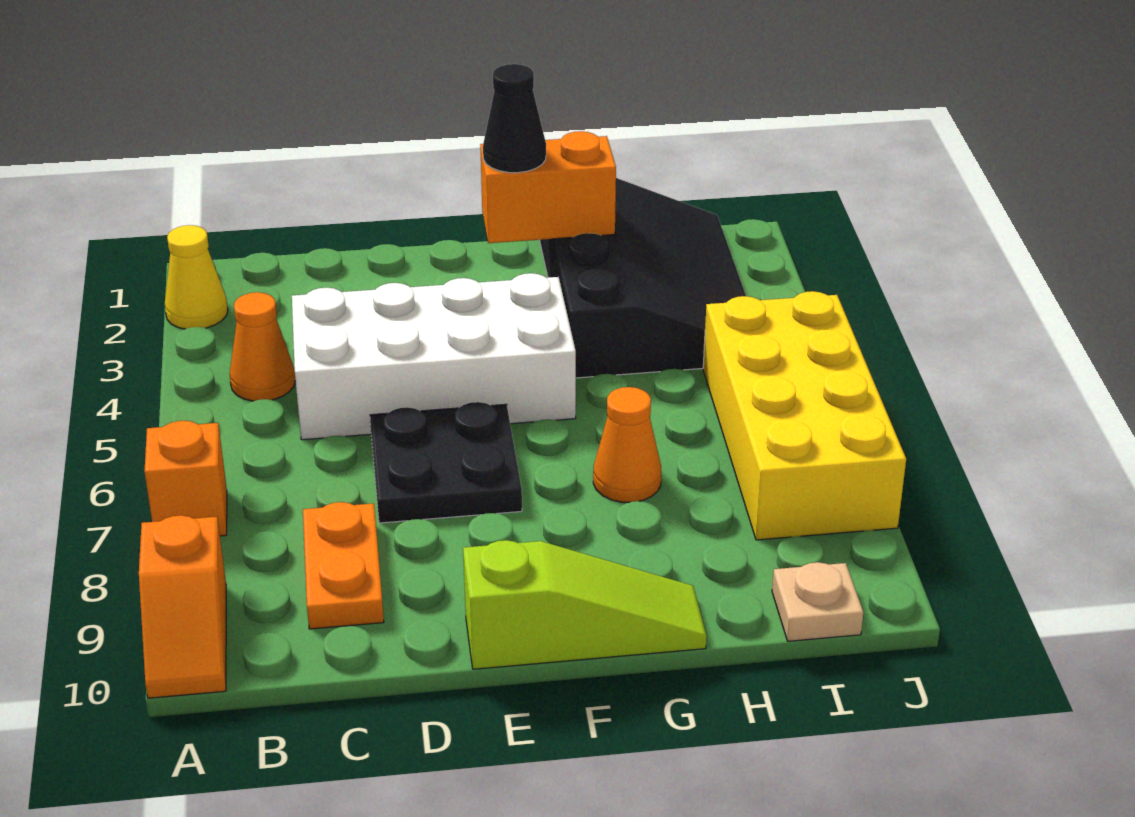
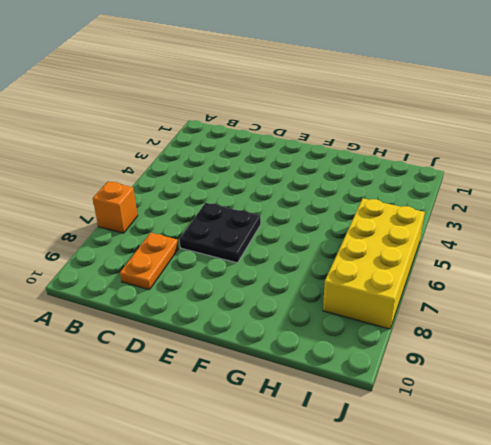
none -> yellow 1x1 cone [165,225,228,329]
none -> orange 1x2 slope [139,515,226,698]
none -> orange 1x1 cone [230,292,295,401]

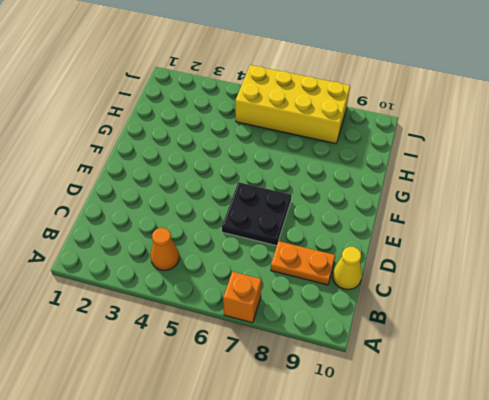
yellow 1x1 cone [332,247,362,289] -> yellow 1x1 cone moved to [165,225,228,329]
none -> orange 1x2 slope [139,515,226,698]
none -> white 2x4 brick [292,273,576,440]
none -> lime 1x3 slope [463,540,707,669]

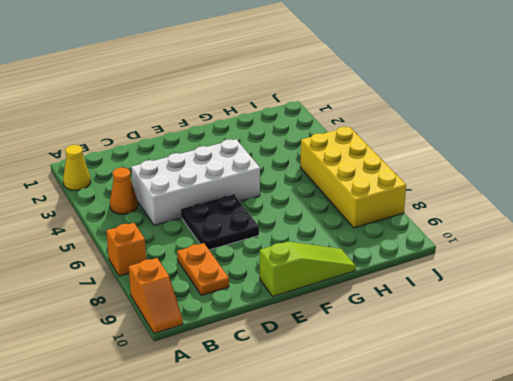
none -> black 3x4 slope [540,178,746,378]
none -> orange 1x1 cone [593,387,661,502]
none -> tan 1x1 plate [772,562,864,641]

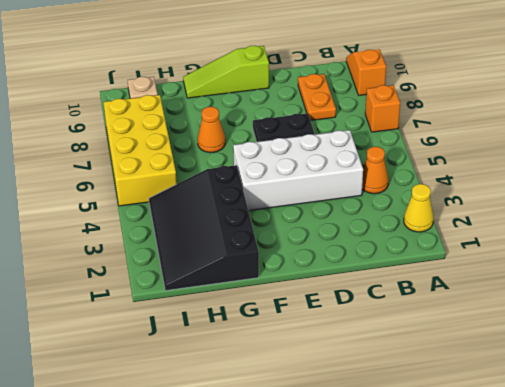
none -> orange 1x2 brick [480,131,616,243]
none -> black 1x1 cone [483,64,546,173]

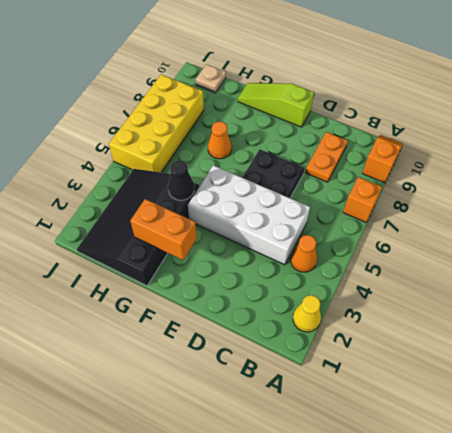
black 1x1 cone [168,160,194,200] -> black 1x1 cone moved to [483,64,546,173]

